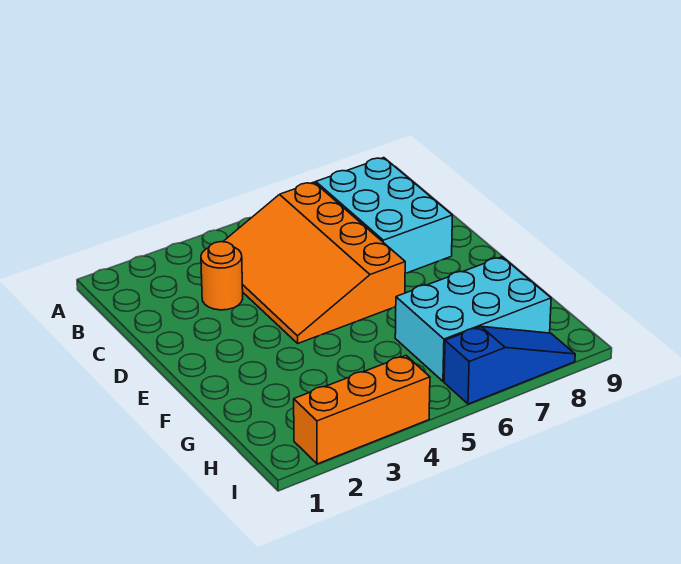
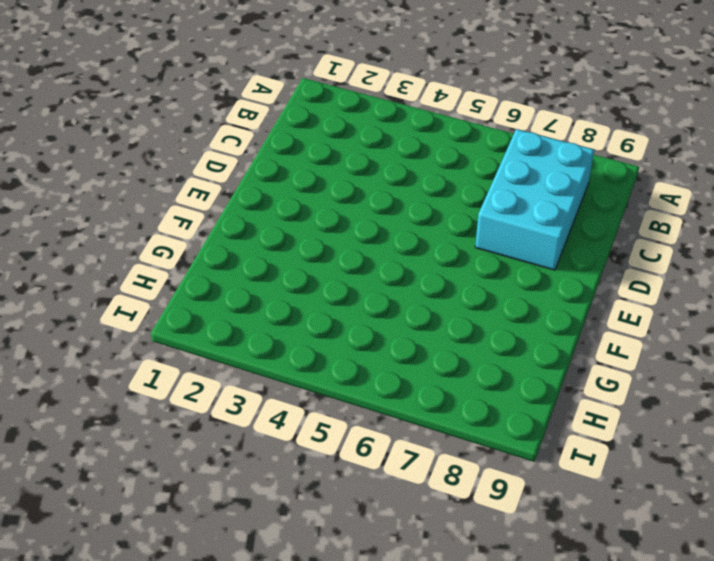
none -> orange 3x4 slope [223,182,405,343]
none -> orange 1x1 round brick [201,242,243,310]

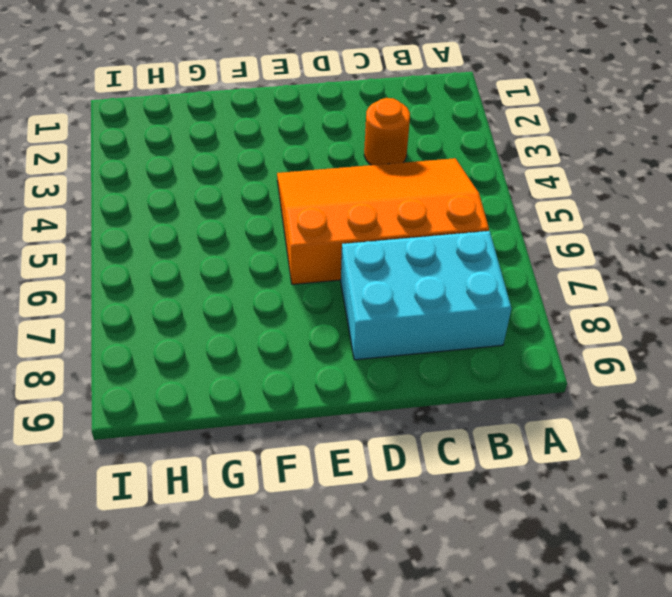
none -> cyan 2x3 brick [395,257,551,381]
none -> orange 1x3 brick [294,356,430,464]

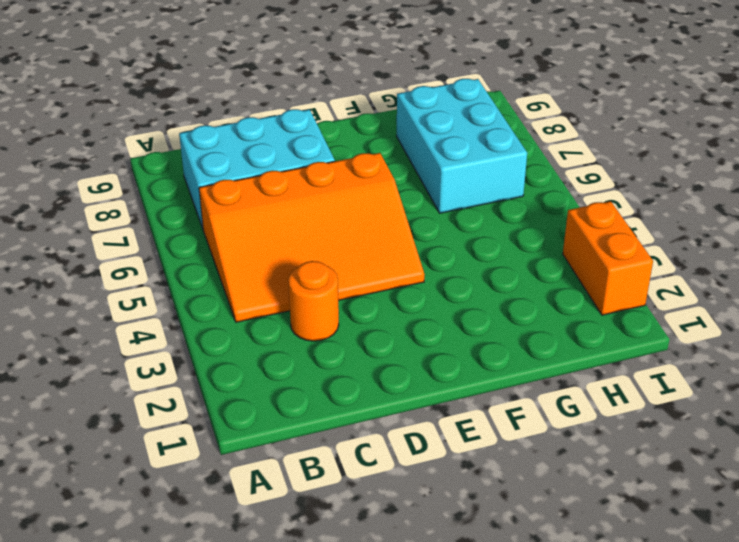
orange 1x2 brick [563,201,653,315] -> orange 1x3 brick [294,356,430,464]
none -> blue 1x3 slope [444,327,575,404]

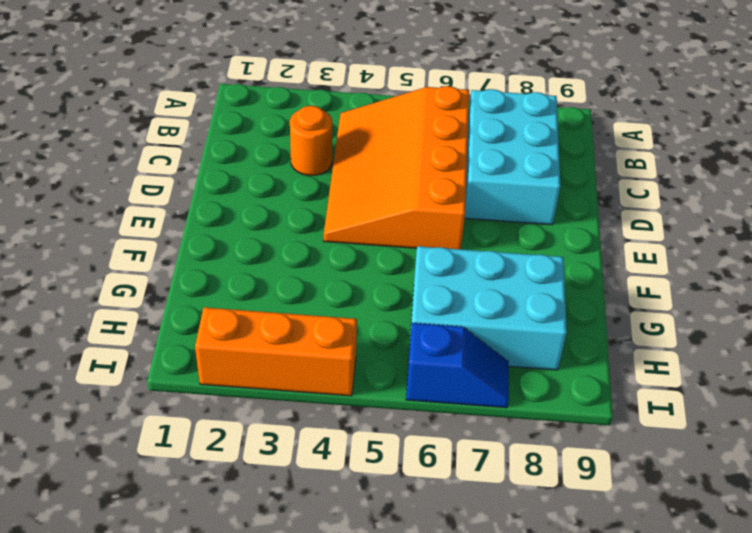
blue 1x2 slope [406,323,509,408] -> blue 1x3 slope [444,327,575,404]

